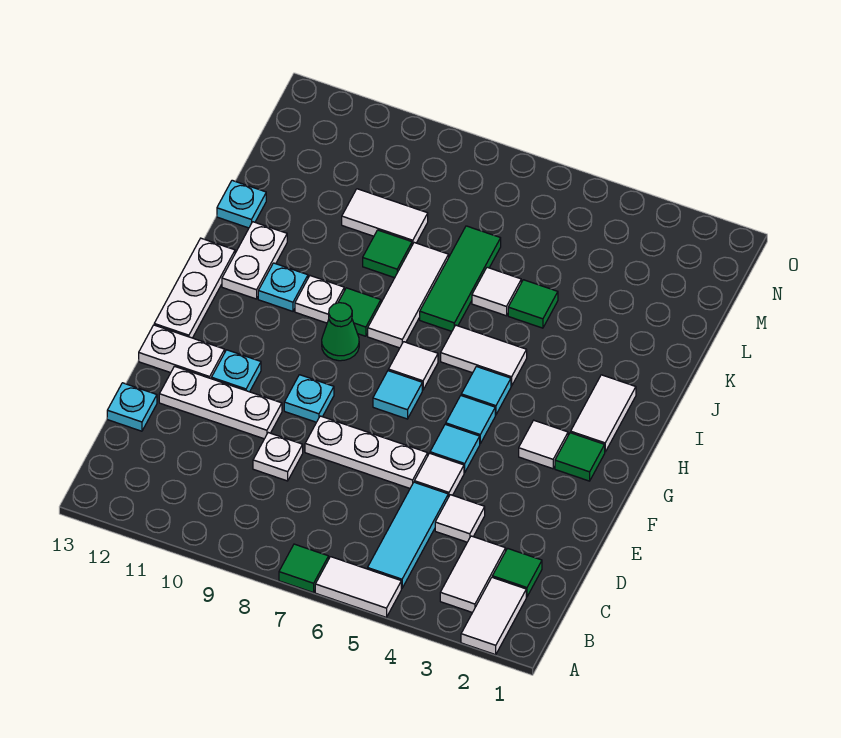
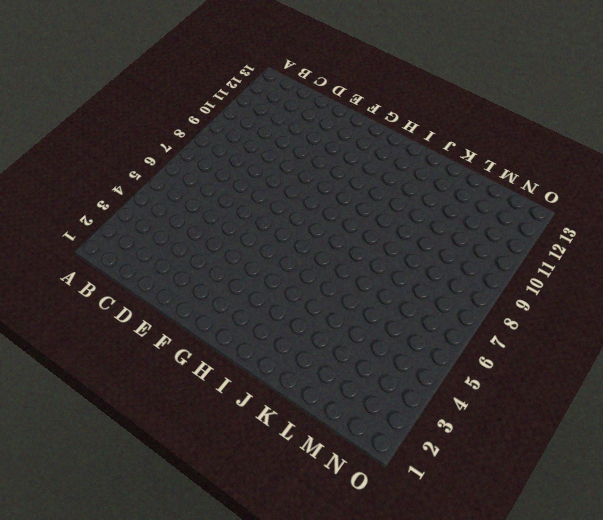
none -> white 1x2 tile [461,577,526,655]
none -> white 1x2 tile [315,557,401,617]
none -> green 1x1 tile [279,544,329,593]
none -> white 1x2 tile [440,536,506,613]

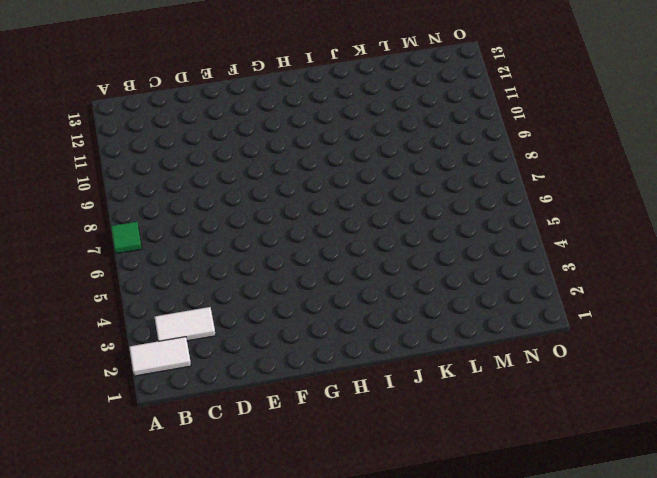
none -> white 1x2 tile [315,557,401,617]
none -> cyan 1x3 tile [368,482,448,588]
none -> green 1x1 tile [492,548,542,597]
none -> white 1x1 tile [435,495,485,542]

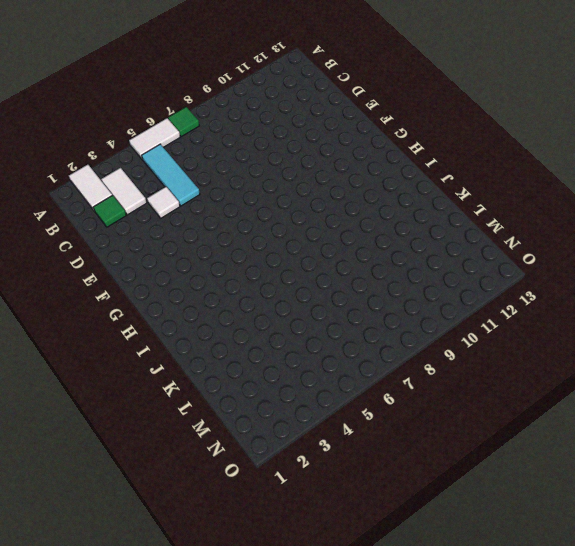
none -> white 1x1 plate [253,433,303,481]
none -> cyan 1x1 plate [107,383,157,431]
none -> white 1x1 tile [414,453,464,497]
none -> white 1x3 plate [305,416,428,488]

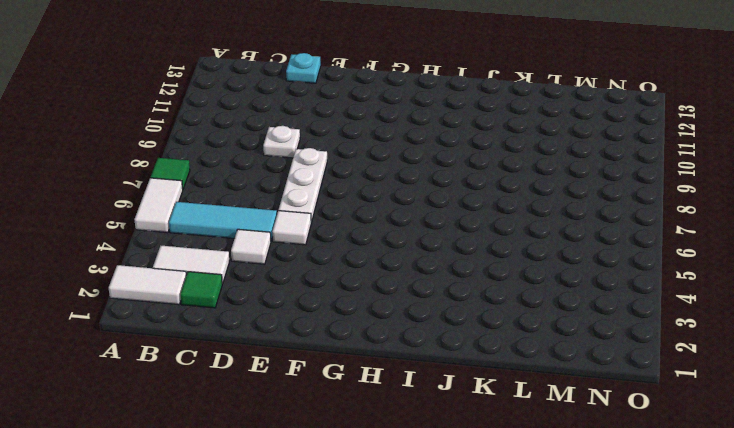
none -> white 1x3 plate [159,366,282,439]
none -> cyan 1x1 tile [430,424,480,473]
none -> cyan 1x1 plate [284,375,334,422]
none -> cyan 1x1 plate [211,350,261,392]

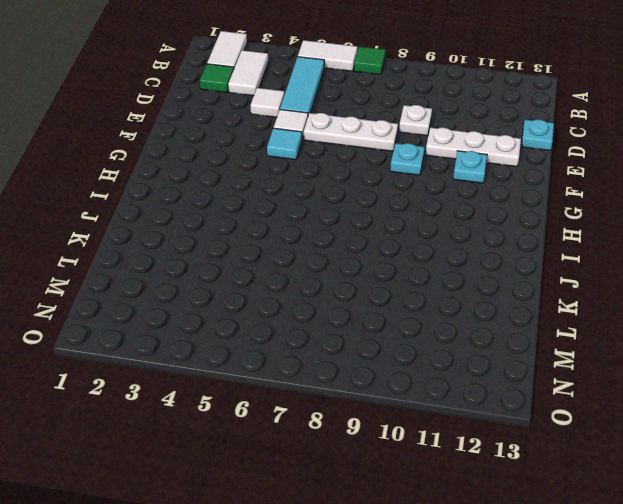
none -> white 1x2 plate [139,325,225,379]
none -> green 1x1 tile [555,433,605,481]
none -> white 1x1 tile [519,420,568,469]
none -> cyan 1x1 tile [446,396,495,444]

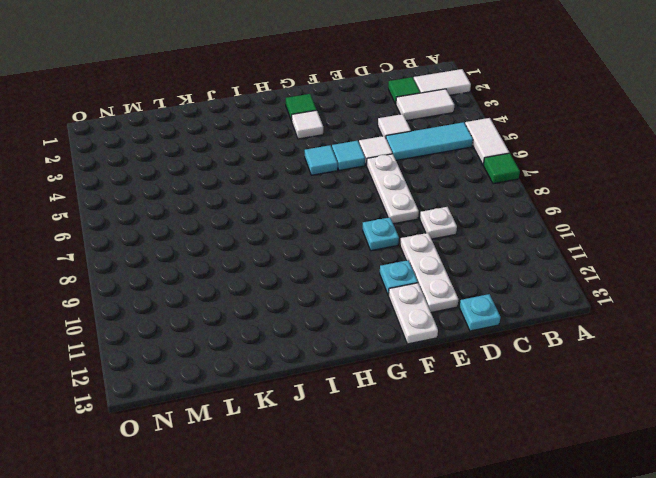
none -> cyan 1x1 tile [373,371,422,419]
none -> white 1x3 plate [154,238,235,338]
none -> white 1x2 tile [571,375,636,452]
none -> cyan 1x1 tile [461,367,511,415]

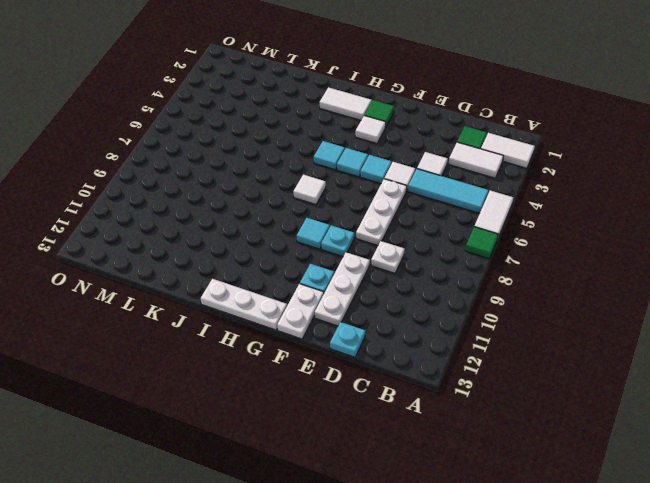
cyan 1x1 tile [297,218,330,249] -> cyan 1x1 tile moved to [373,371,422,419]
none -> green 1x1 cone [322,303,359,361]
none -> white 1x2 tile [441,325,527,386]
none -> white 1x3 tile [368,243,449,348]
none -> green 1x1 tile [338,288,381,336]

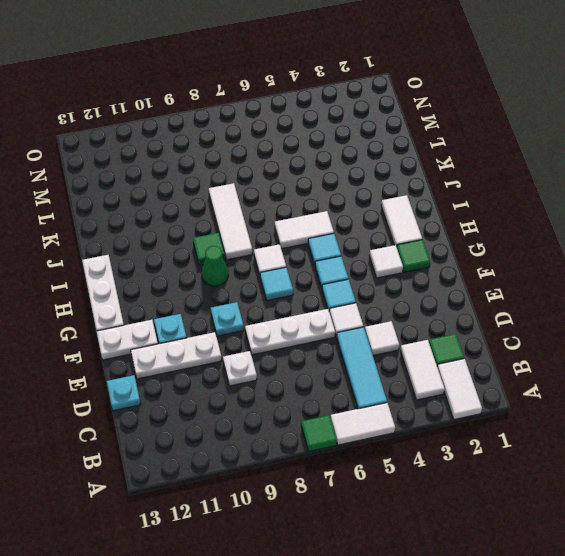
none -> white 1x1 plate [295,276,344,323]
none -> cyan 1x1 plate [258,263,308,311]
none -> white 1x2 plate [222,222,287,299]
none -> green 1x3 tile [420,226,501,331]

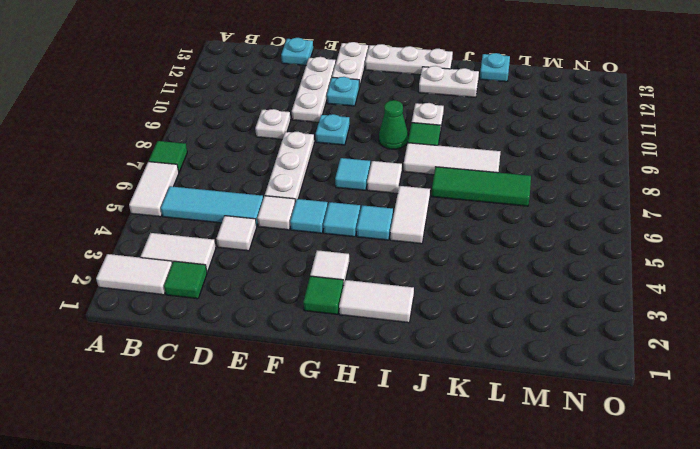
none -> cyan 1x1 plate [258,263,308,311]
none -> green 1x1 tile [508,280,558,328]
none -> white 1x1 tile [472,267,521,316]
none -> green 1x1 tile [363,230,412,278]

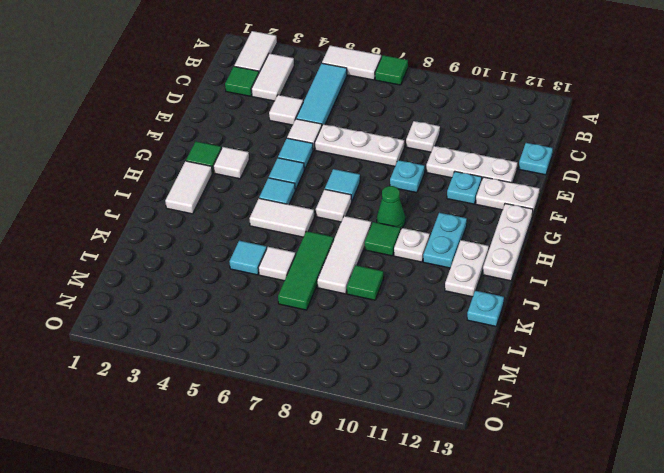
cyan 1x2 plate [423,213,467,268] -> cyan 1x1 plate [258,263,308,311]
cyan 1x1 tile [230,241,267,275] -> green 1x1 tile [508,280,558,328]
none -> white 1x2 tile [342,189,428,245]

